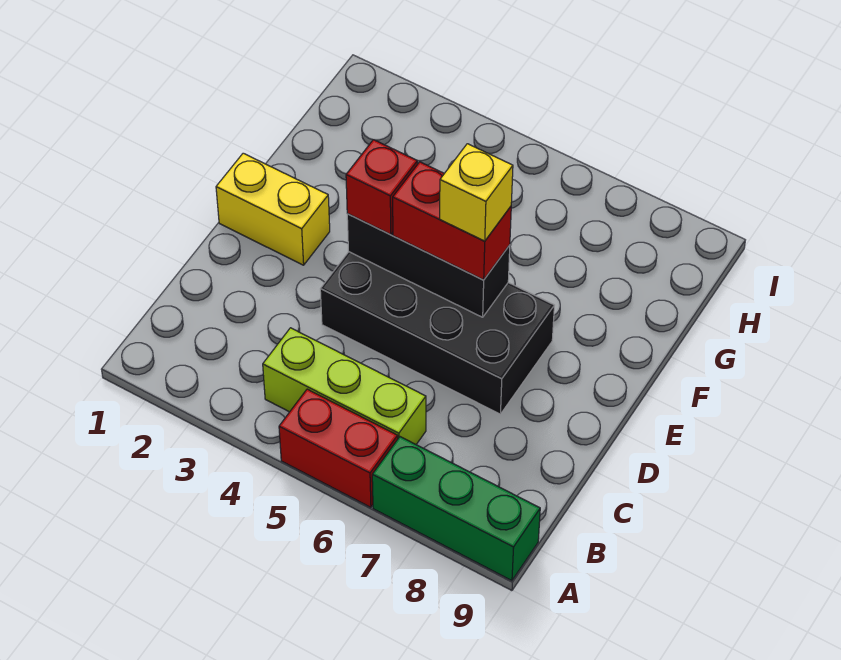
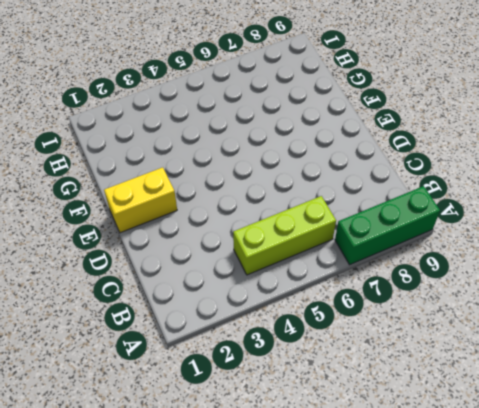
none -> red 1x2 brick [279,389,398,507]
none -> black 2x4 brick [320,252,554,414]

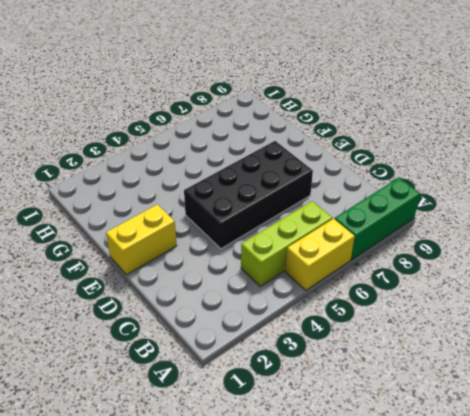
yellow 1x2 brick [285,219,355,290] -> red 1x2 brick [279,389,398,507]
none -> black 1x3 brick [347,214,510,317]
none -> red 1x1 brick [346,140,417,235]

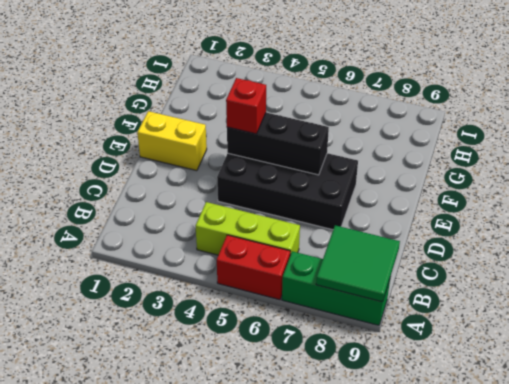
green 2x2 tile [316,225,400,302] -> none
none -> red 1x2 brick [393,162,511,280]
none -> yellow 1x1 brick [440,144,513,241]

